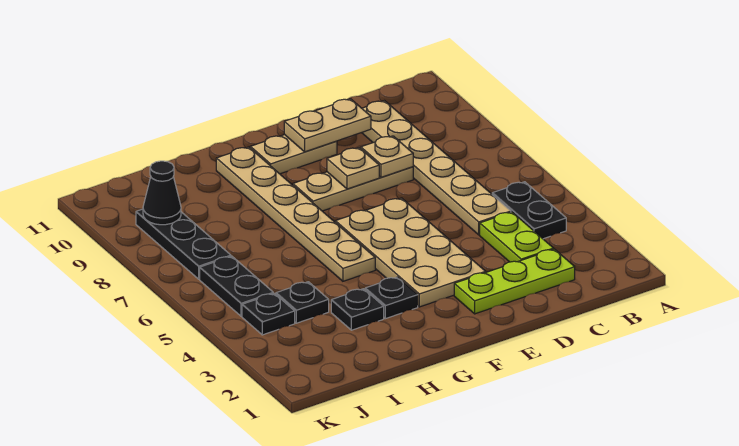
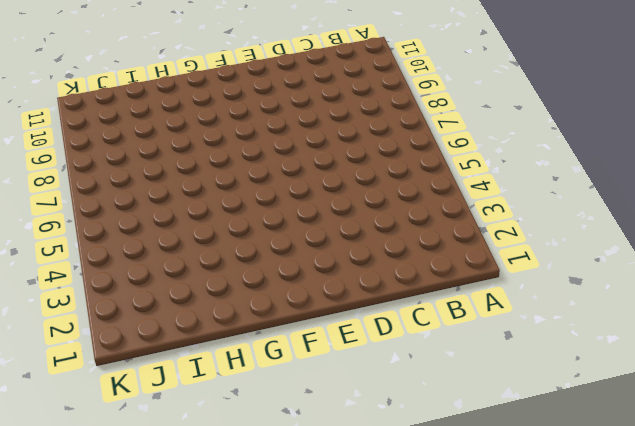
none -> black 1x2 plate [492,182,566,239]
none -> lime 1x3 plate [454,249,575,314]
none -> lime 1x2 plate [480,212,554,262]

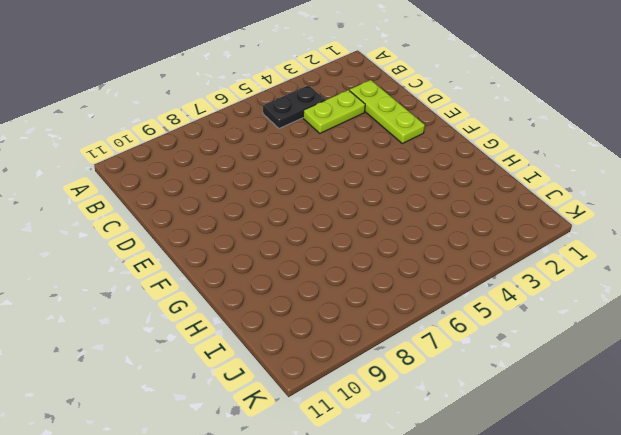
none -> tan 1x6 plate [362,101,511,235]
none -> tan 1x3 plate [293,167,413,211]
none -> tan 2x4 plate [335,198,486,307]

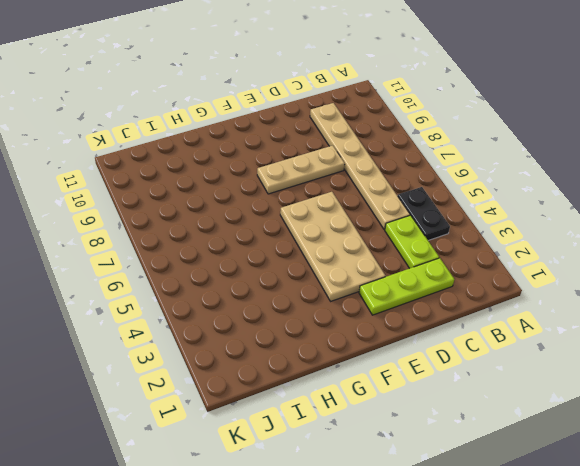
none -> tan 1x2 plate [250,135,337,174]
none -> black 1x1 plate [365,277,418,319]
none -> tan 1x6 plate [216,147,375,281]

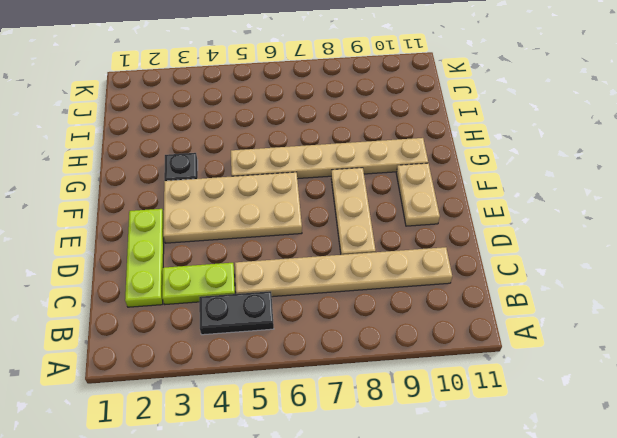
none -> black 1x1 plate [331,289,384,330]
none -> black 1x1 plate [276,282,329,323]
none -> black 1x1 plate [242,293,295,335]

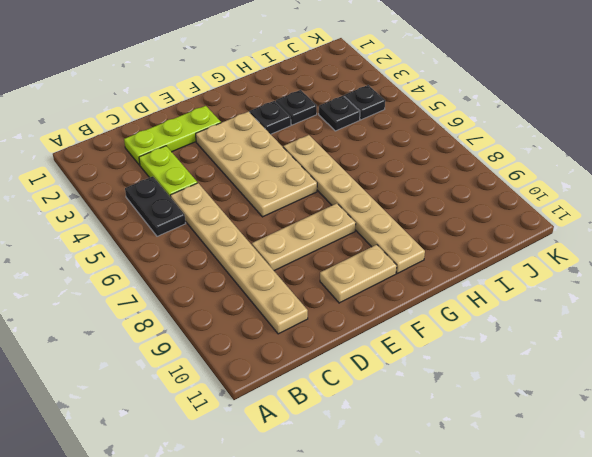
none -> black 1x2 plate [200,256,273,316]
none -> black 1x3 plate [136,209,231,279]
none -> tan 1x1 plate [361,136,413,178]

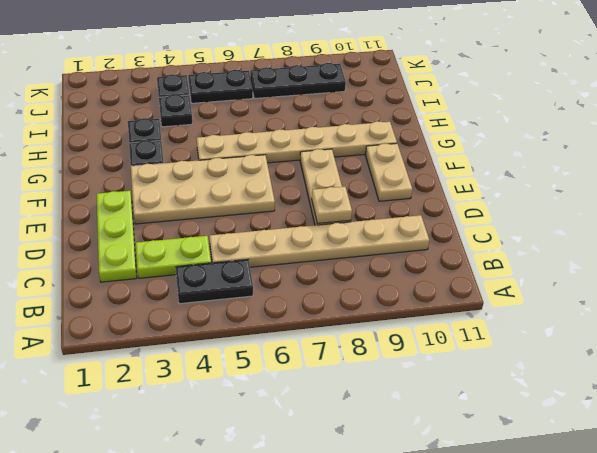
none -> tan 1x2 plate [284,99,371,152]
none -> tan 1x1 plate [327,148,379,189]
none -> black 1x1 cone [143,161,181,225]

